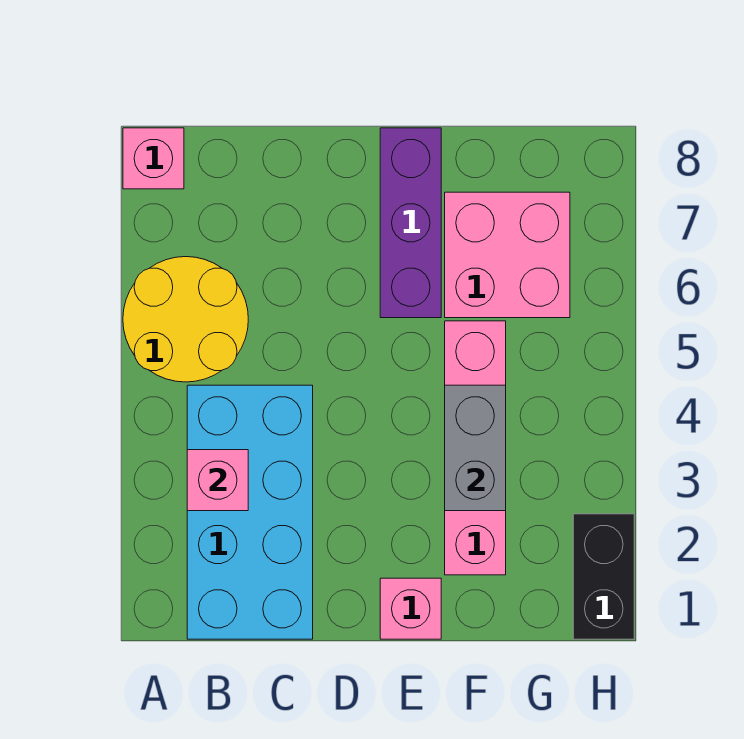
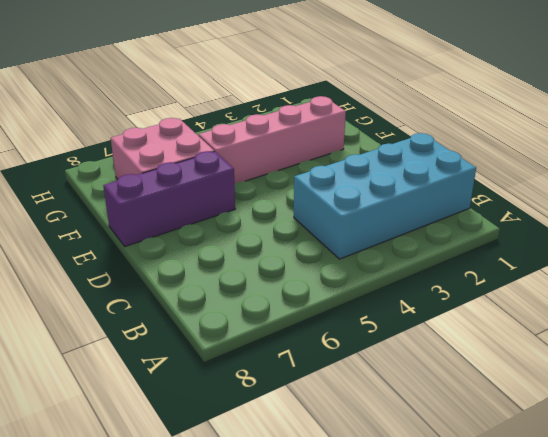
none -> yellow 2x2 round brick [123,257,248,382]
none -> pink 1x1 brick [123,128,184,189]

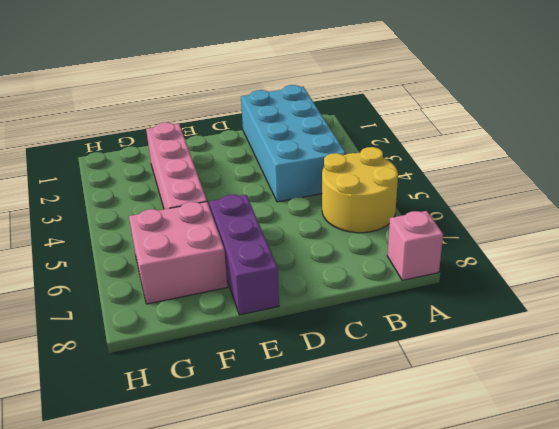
none -> pink 1x1 brick [380,578,441,639]
none -> black 1x2 brick [573,514,634,639]

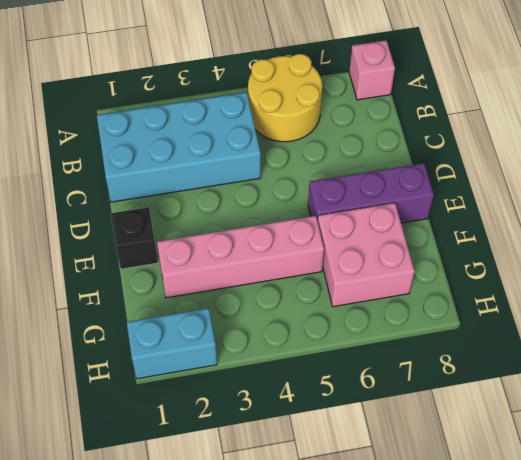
black 1x1 brick [111,207,158,269] -> pink 1x1 brick [380,578,441,639]
cyan 1x2 brick [127,308,217,379] -> black 1x2 brick [573,514,634,639]
none -> pink 1x1 brick [187,450,248,511]
none -> grey 1x2 brick [445,385,506,511]

